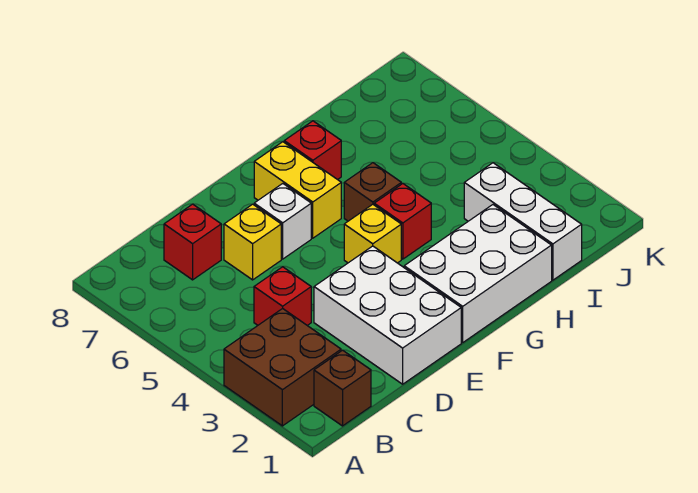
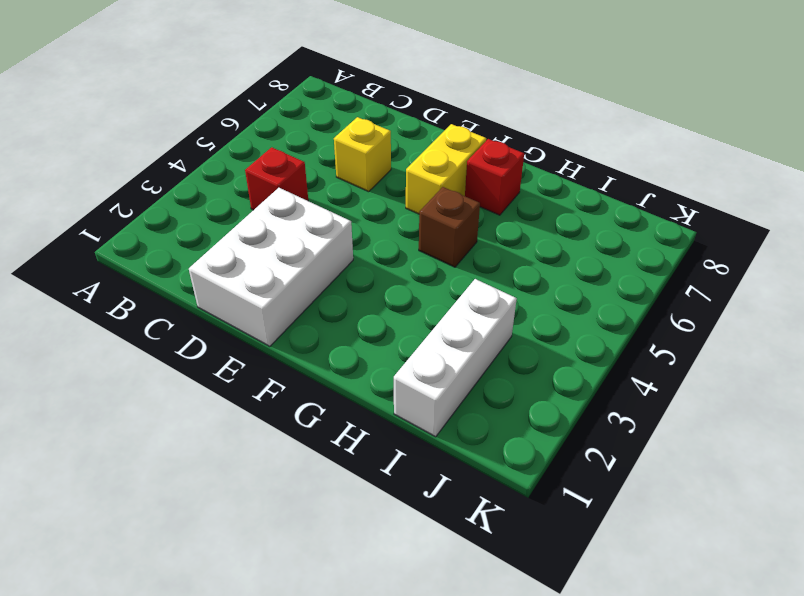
none -> brown 2x2 brick [224,308,341,426]
none -> brown 1x1 brick [314,350,371,426]
none -> red 1x1 brick [164,204,221,280]

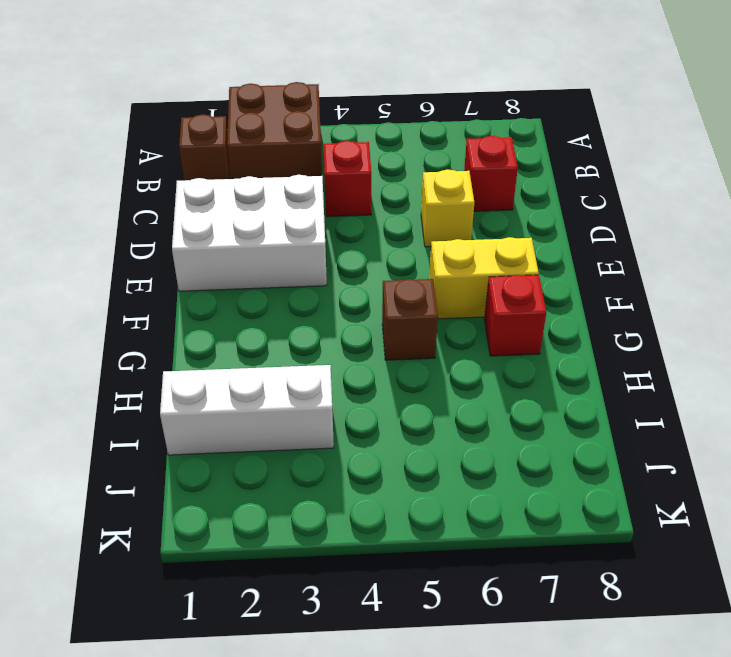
none -> white 1x1 brick [254,184,311,259]
none -> white 2x3 brick [404,205,552,342]
none -> yellow 1x1 brick [344,204,401,263]

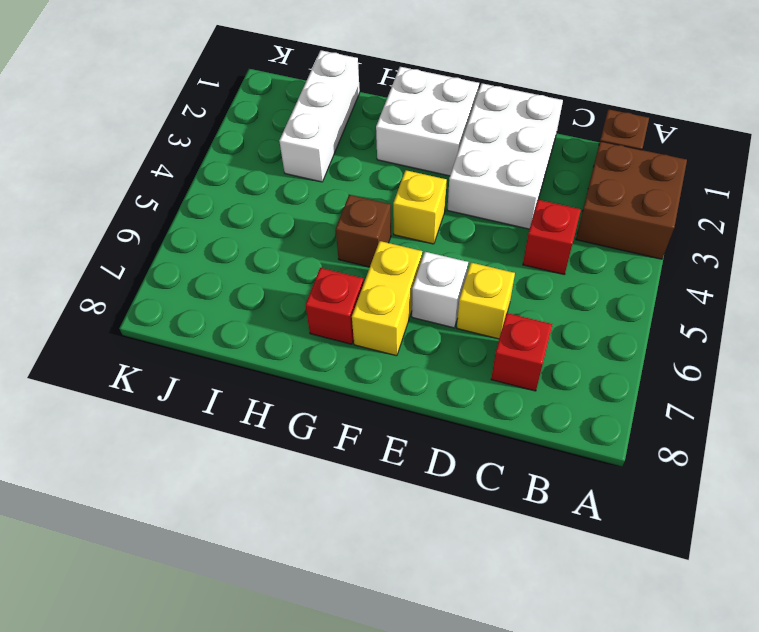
white 2x2 brick [376,67,479,176] -> white 2x3 brick [404,205,552,342]
none -> red 1x1 brick [374,184,431,259]

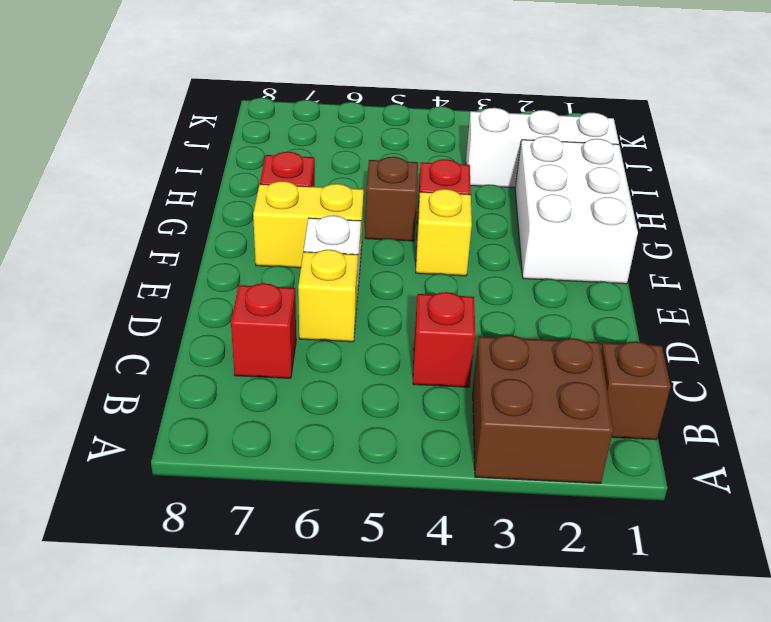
none -> white 2x3 brick [314,246,461,384]

